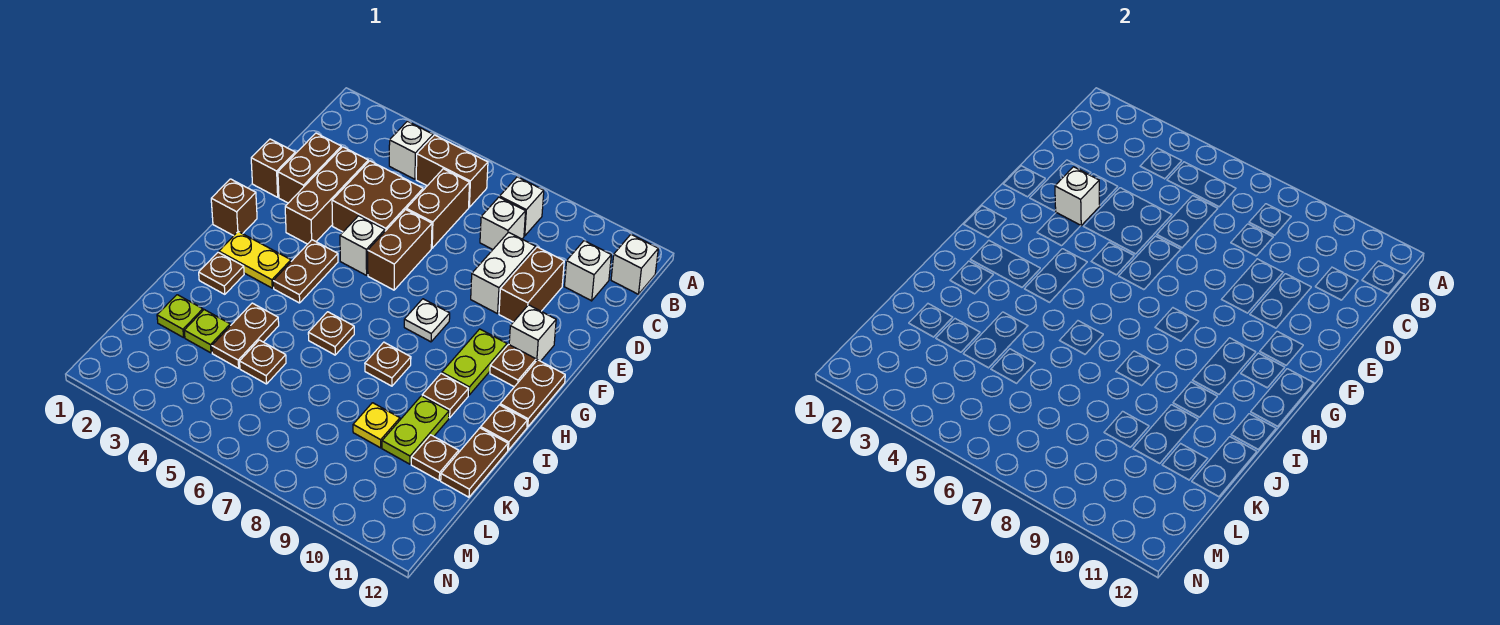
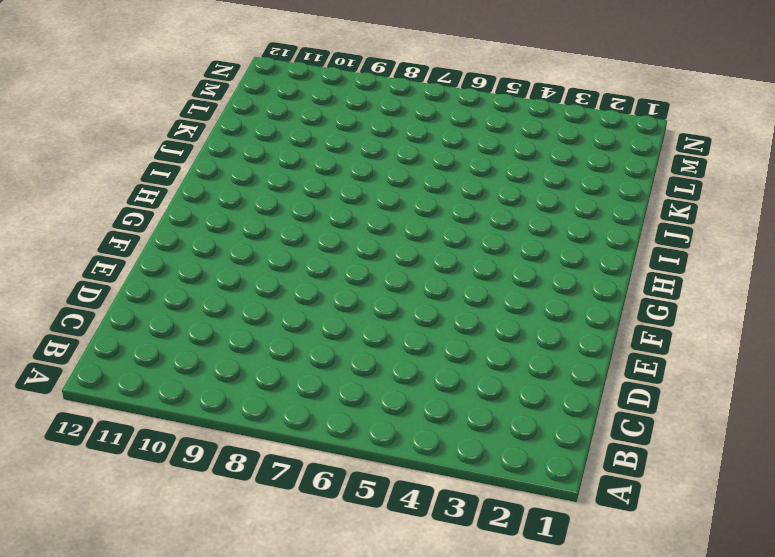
none -> white 1x1 brick [389,121,433,179]
none -> brown 1x2 brick [416,135,488,207]
none -> white 1x1 brick [500,177,544,236]
none -> white 1x1 brick [611,234,658,294]

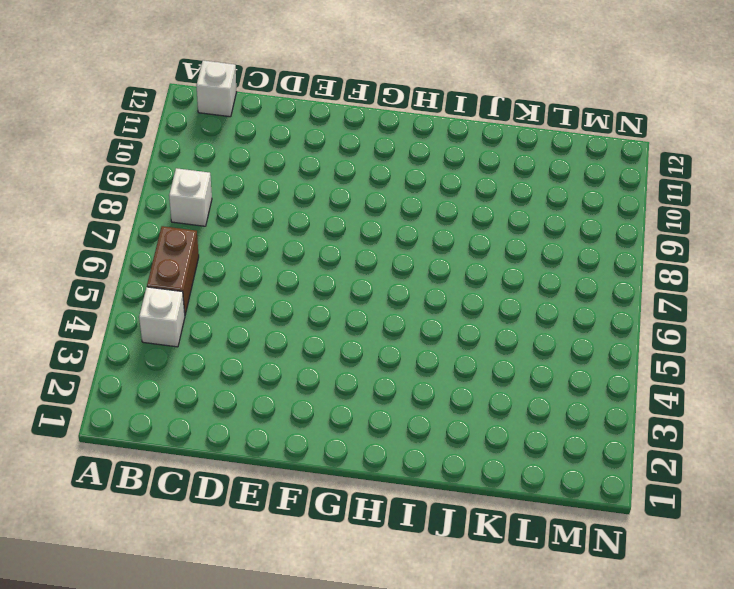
none -> brown 1x2 brick [406,169,470,248]
none -> white 1x1 brick [480,197,526,249]
none -> white 1x1 brick [564,241,611,301]
none -> brown 1x2 brick [278,133,341,203]

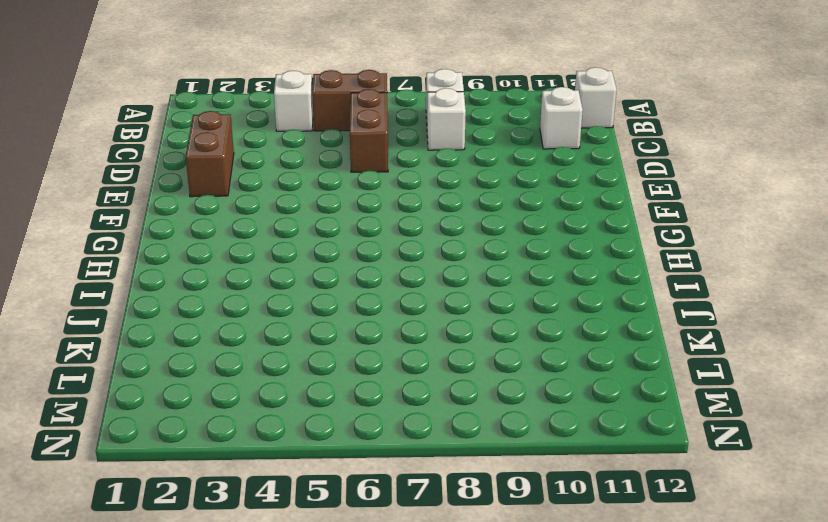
none -> brown 1x3 brick [285,147,368,244]
none -> brown 2x2 brick [332,161,423,232]
none -> white 1x2 brick [471,232,536,314]
none -> brown 1x2 brick [499,247,564,322]

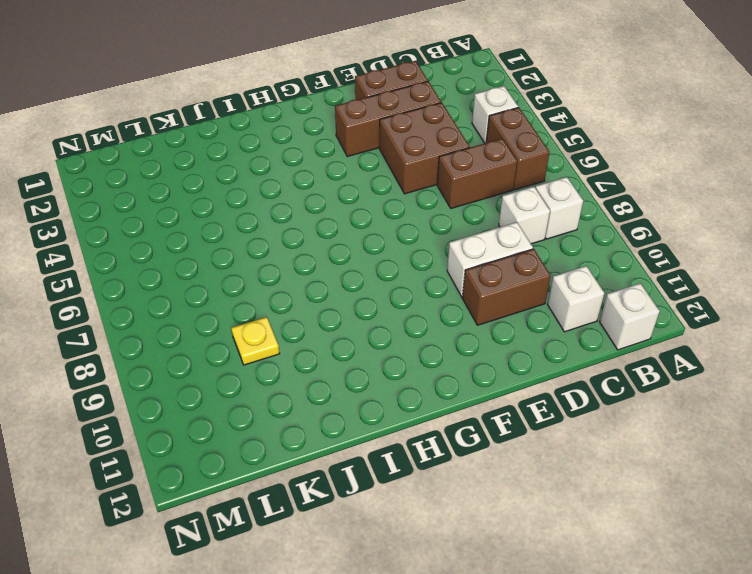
none -> brown 1x1 brick [251,139,295,197]
none -> brown 1x2 brick [368,210,432,290]
none -> white 1x1 brick [340,216,385,275]
none -> white 1x1 brick [509,305,556,361]

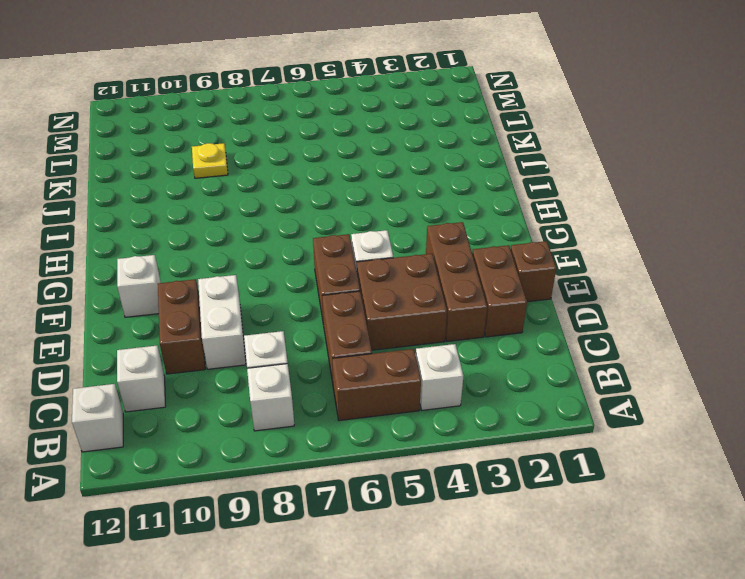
none -> brown 1x1 brick [211,179,257,236]
none -> brown 1x2 plate [273,240,338,303]
none -> white 1x1 plate [404,299,450,342]
none -> lime 1x2 plate [442,329,507,395]

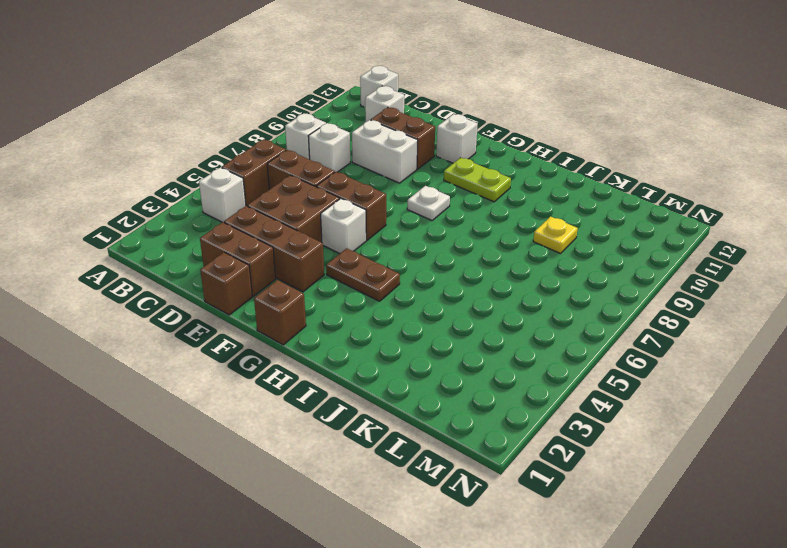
none -> brown 1x1 plate [490,344,536,387]
none -> brown 1x2 plate [500,360,565,427]
none -> yellow 1x2 plate [219,232,291,288]
none -> brown 1x1 plate [199,252,244,294]

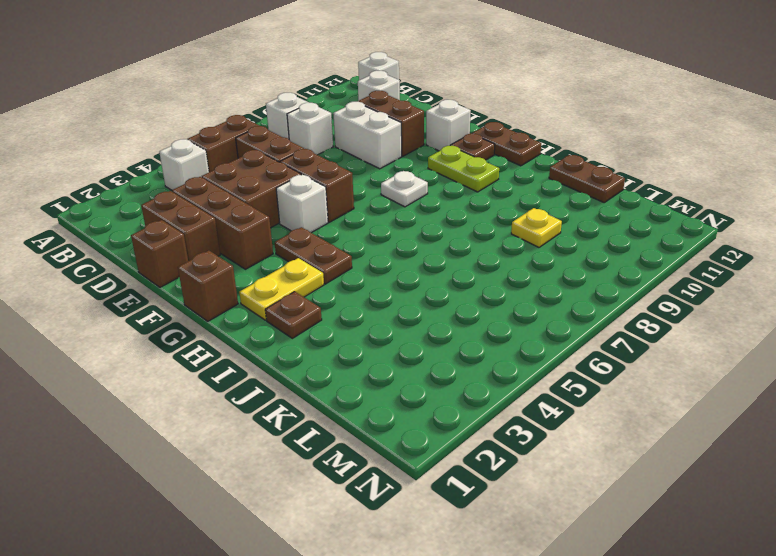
none -> brown 1x1 plate [308,312,354,355]
none -> brown 1x1 plate [365,342,411,386]
none -> brown 1x1 plate [422,373,469,418]
none -> brown 1x1 plate [481,405,527,450]

